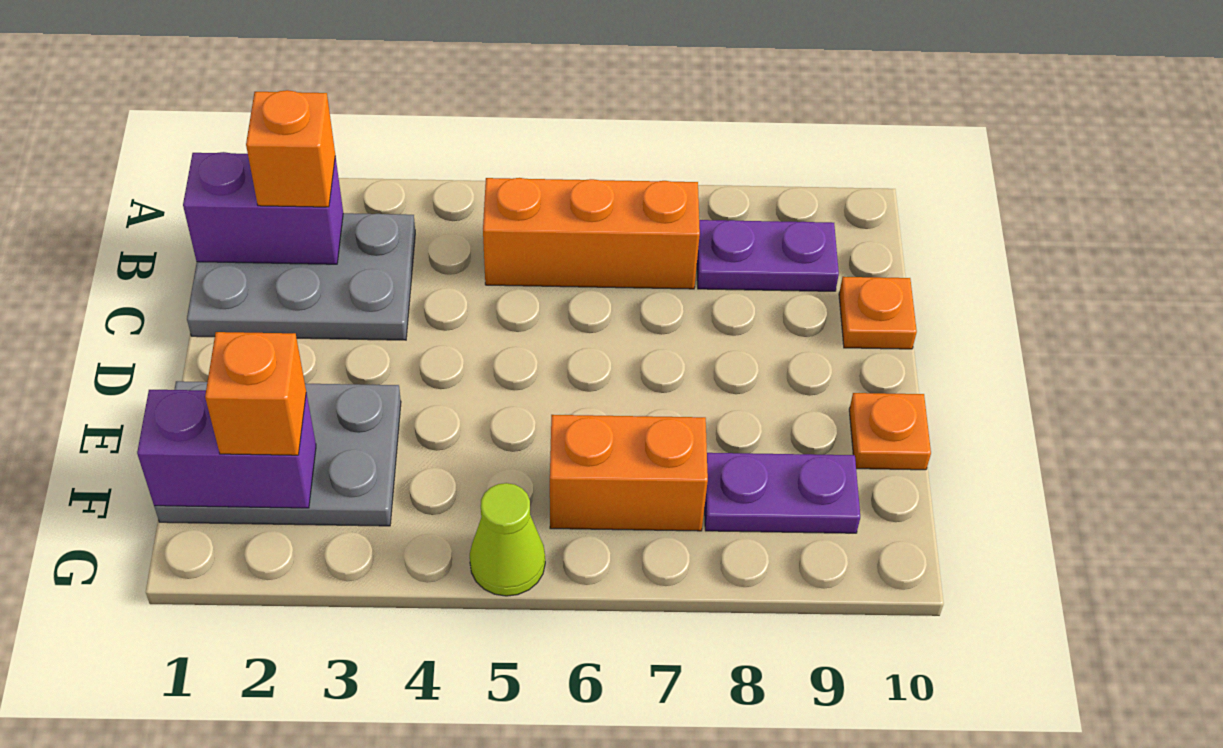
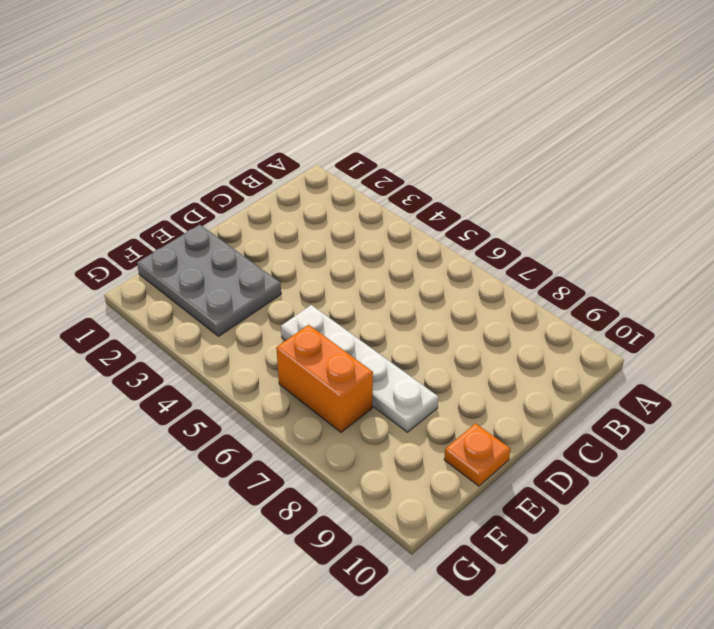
white 1x4 plate [281,305,438,432] -> none
none -> grey 2x3 plate [187,213,415,340]
none -> orange 1x3 brick [483,178,700,289]
none -> purple 1x2 plate [697,220,839,291]

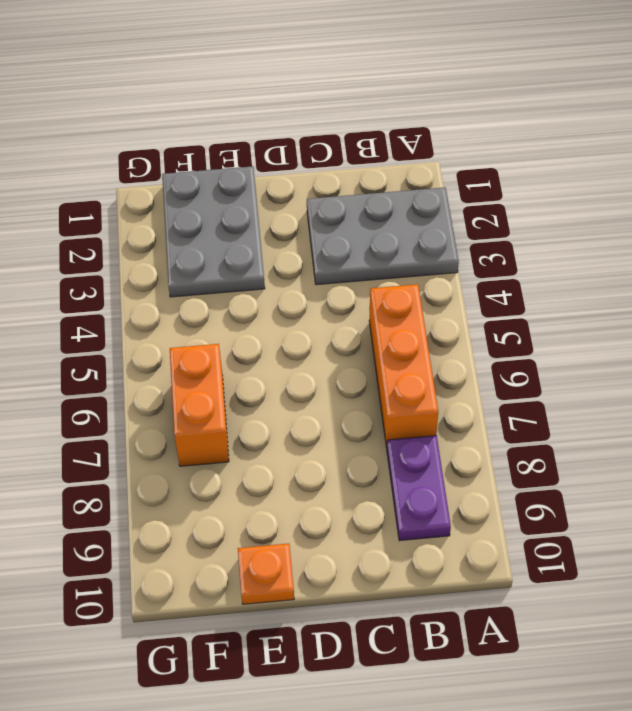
grey 2x3 plate [307,187,459,285] -> grey 2x3 plate turned to [187,213,415,340]
none -> orange 1x1 plate [839,277,917,349]
none -> purple 1x2 plate [705,453,860,533]
none -> lime 1x1 cone [470,483,545,596]

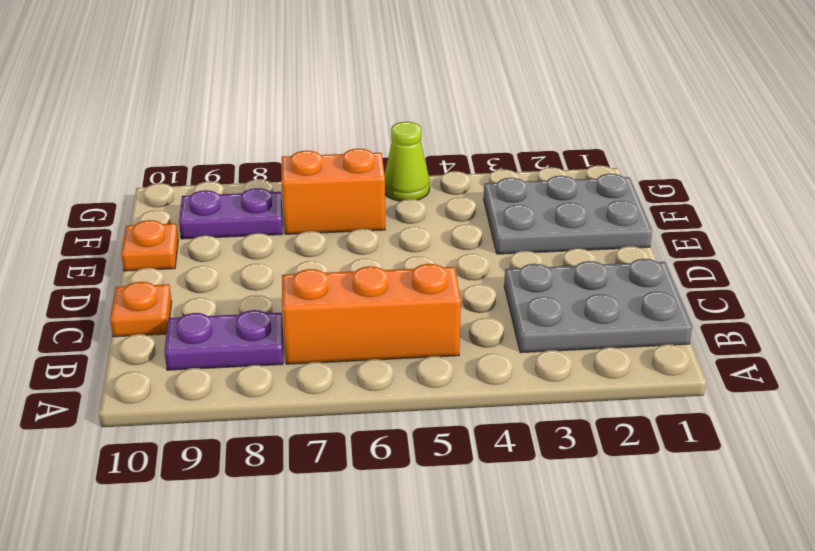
none -> purple 1x2 brick [183,152,343,264]
none -> purple 1x2 brick [137,390,316,508]
none -> orange 1x1 brick [246,90,335,207]

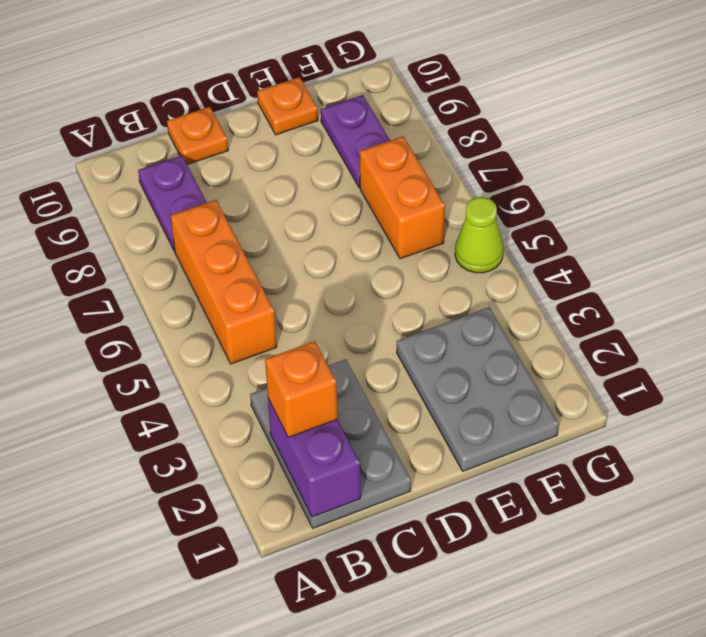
none -> purple 1x2 brick [137,390,316,508]
none -> orange 1x1 brick [205,332,306,455]

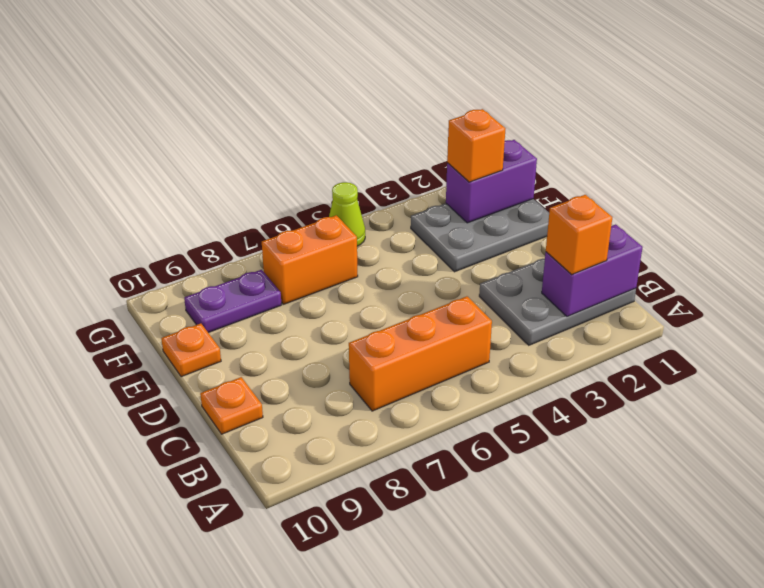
none -> purple 1x2 plate [697,220,839,291]

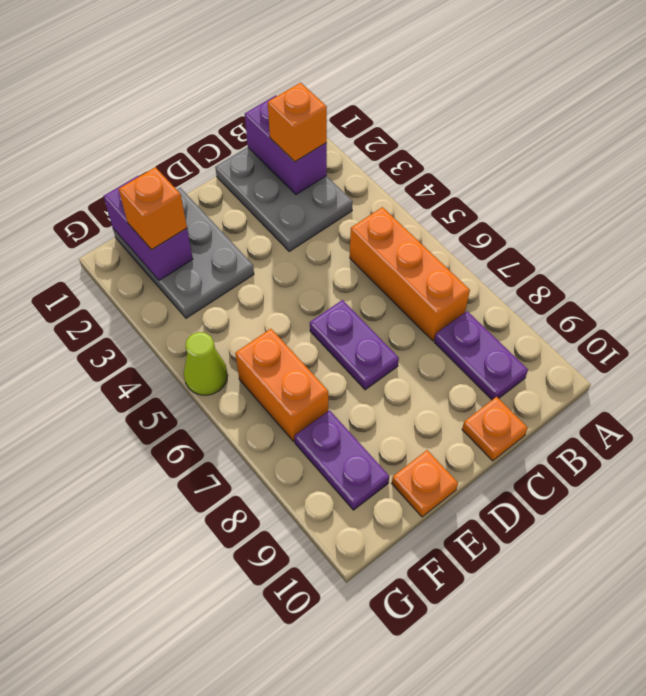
purple 1x2 plate [310,300,399,390] -> none

